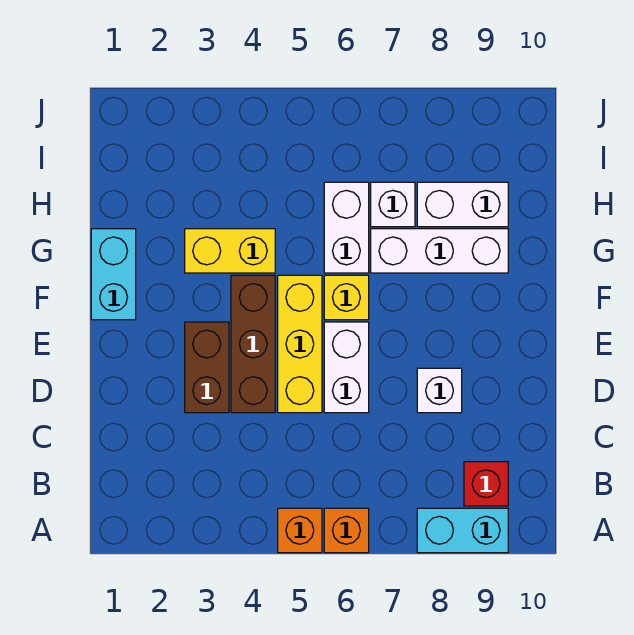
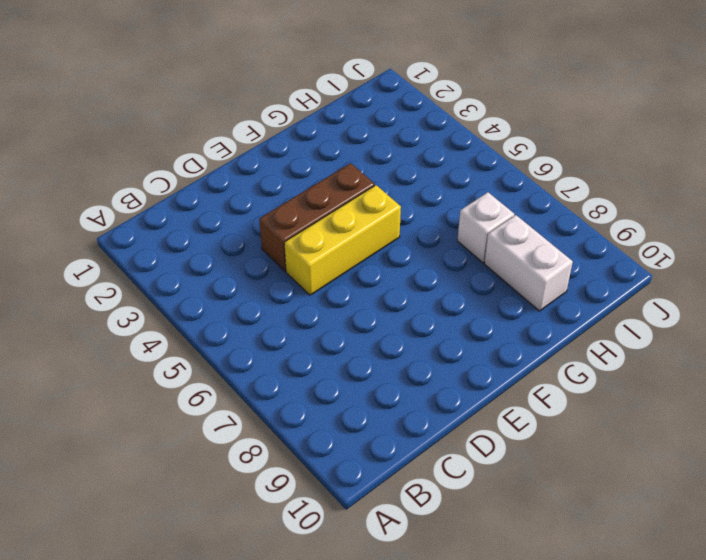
none -> orange 1x1 brick [278,508,322,553]
none -> orange 1x1 brick [324,508,369,553]
none -> cyan 1x2 brick [417,508,508,553]

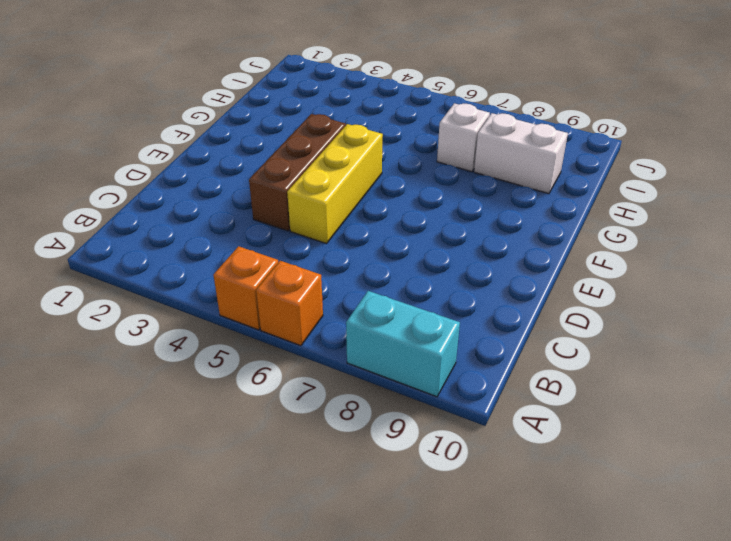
none -> red 1x1 brick [464,462,508,506]
none -> brown 1x2 brick [185,322,229,413]
none -> white 1x2 brick [324,322,369,413]

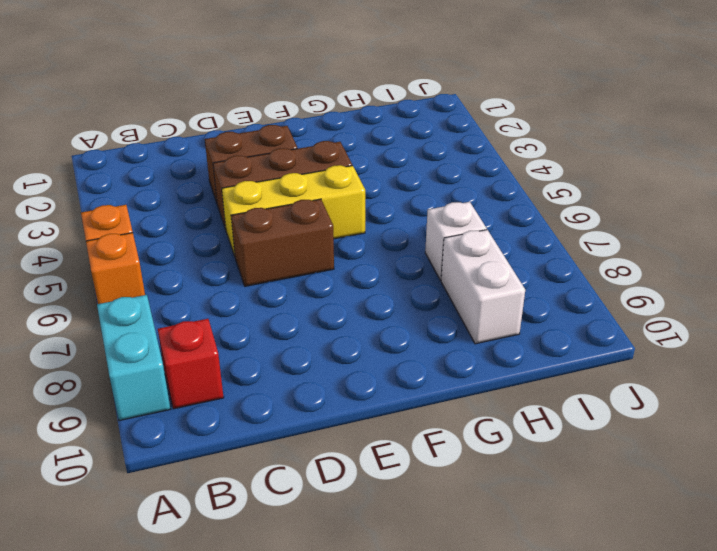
brown 1x2 brick [231,199,334,286] -> white 1x2 brick [324,322,369,413]
none -> white 1x1 brick [417,368,462,413]
none -> cyan 1x2 brick [91,229,136,320]
none -> yellow 1x1 brick [324,275,369,320]

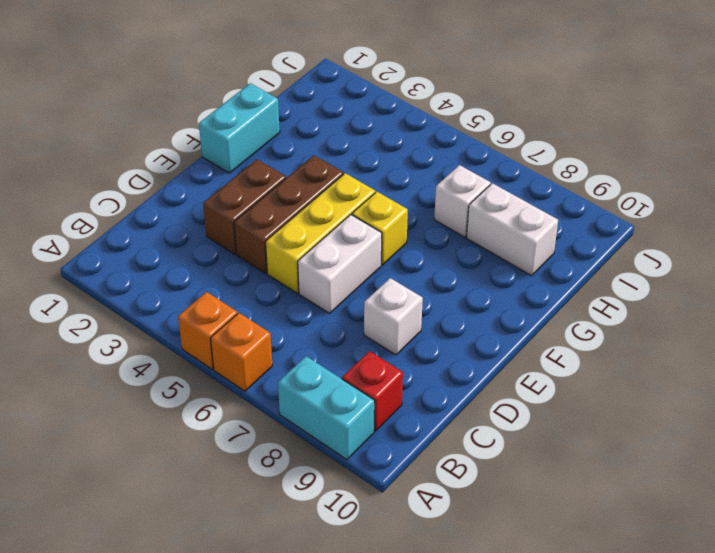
none -> yellow 1x2 brick [185,229,275,273]
none -> white 1x2 brick [324,182,369,273]
none -> white 1x3 brick [371,229,508,273]

